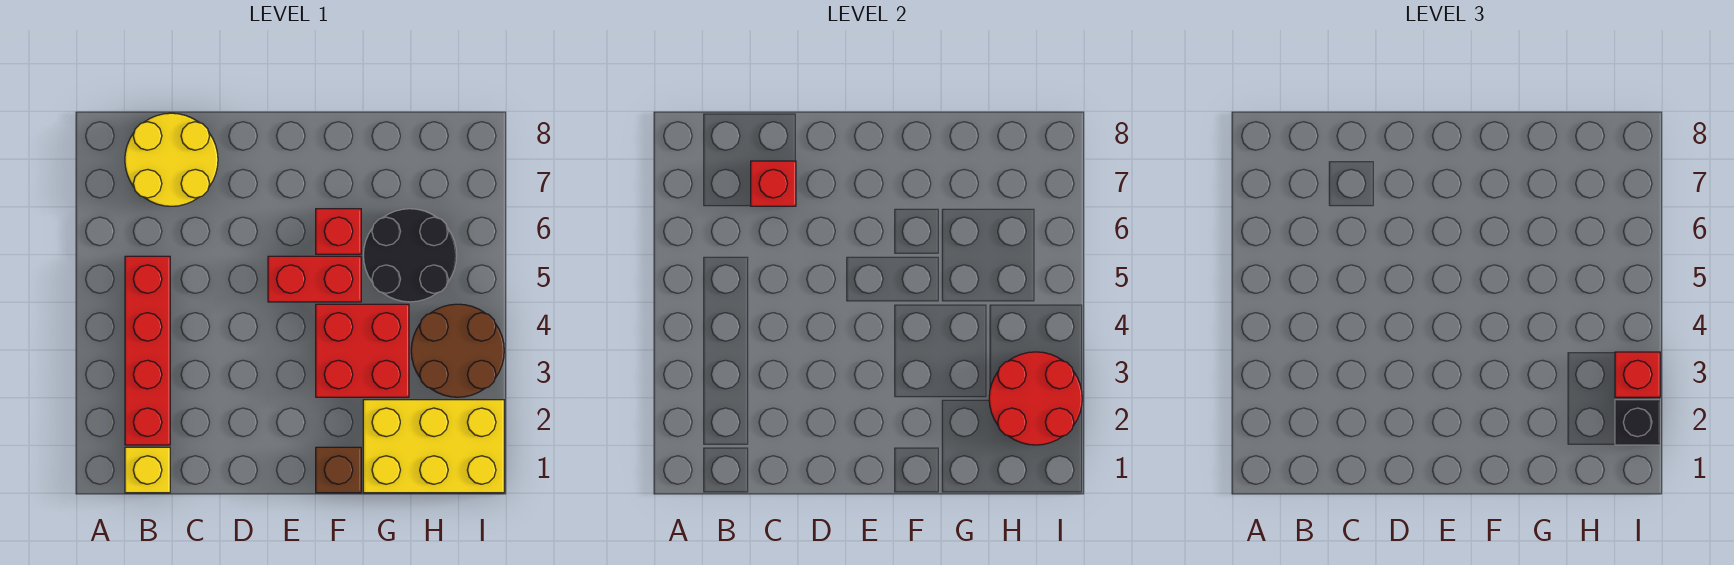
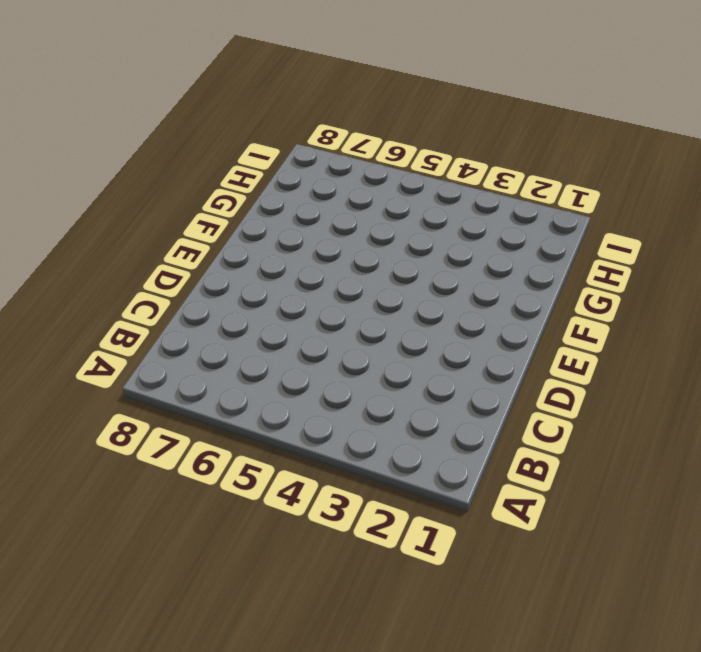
none -> yellow 1x1 brick [125,447,170,493]
none -> red 1x4 brick [125,256,170,445]
none -> yellow 2x2 round brick [125,113,218,206]

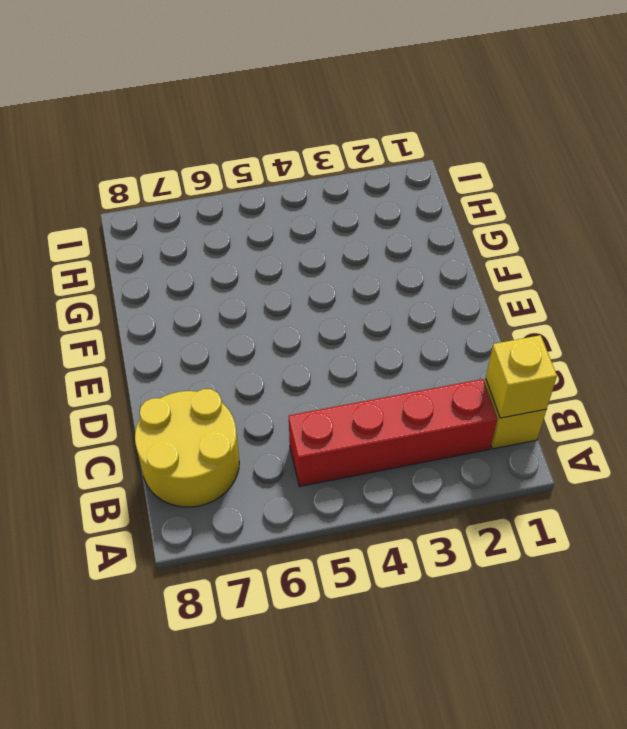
yellow 1x1 brick [486,335,557,418] -> none
none -> red 1x2 brick [268,256,361,302]
none -> brown 1x1 brick [316,447,361,493]
none -> red 2x2 brick [316,304,409,397]

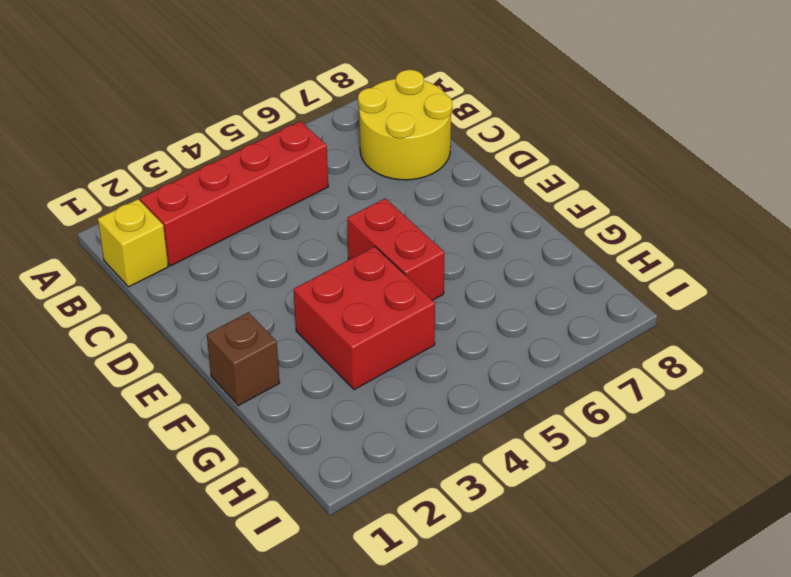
none -> red 1x1 brick [316,209,361,254]
none -> yellow 2x3 brick [363,400,504,493]
none -> black 2x2 round brick [364,209,457,302]

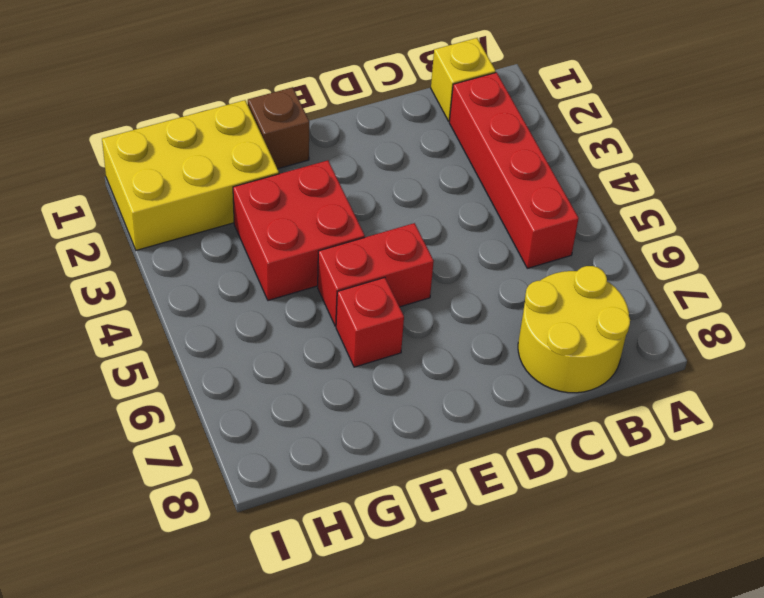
none -> black 2x2 round brick [364,209,457,302]
none -> brown 2x2 round brick [411,304,504,397]
none -> red 1x1 brick [751,161,796,206]

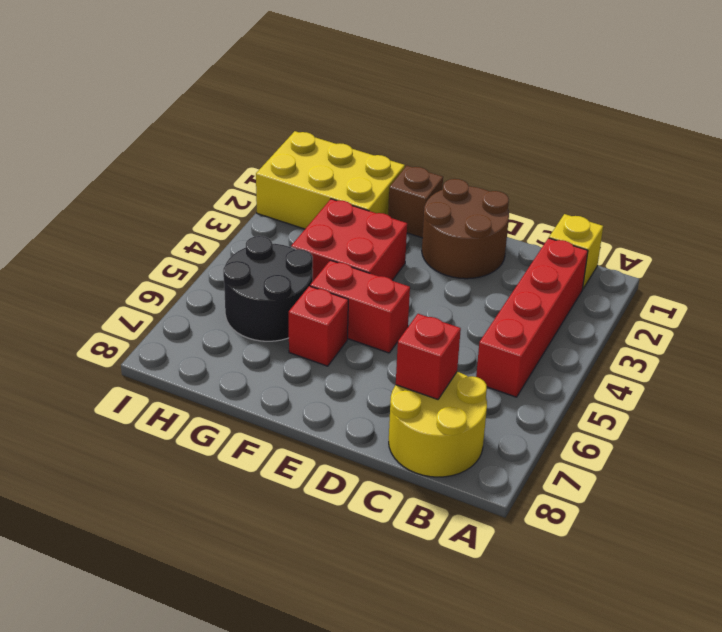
brown 2x2 round brick [422,179,509,279] -> brown 2x2 round brick moved to [411,304,504,397]
none -> red 2x2 round brick [989,352,1082,445]
none -> black 1x1 brick [1615,400,1660,445]
none -> red 1x1 brick [1615,352,1660,397]

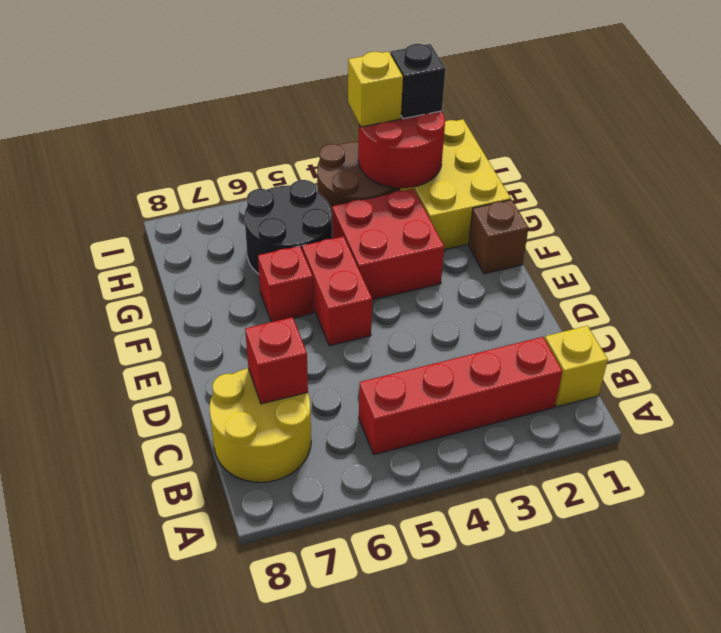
yellow 1x1 brick [348,52,403,127] -> red 1x1 brick [1615,352,1660,397]

